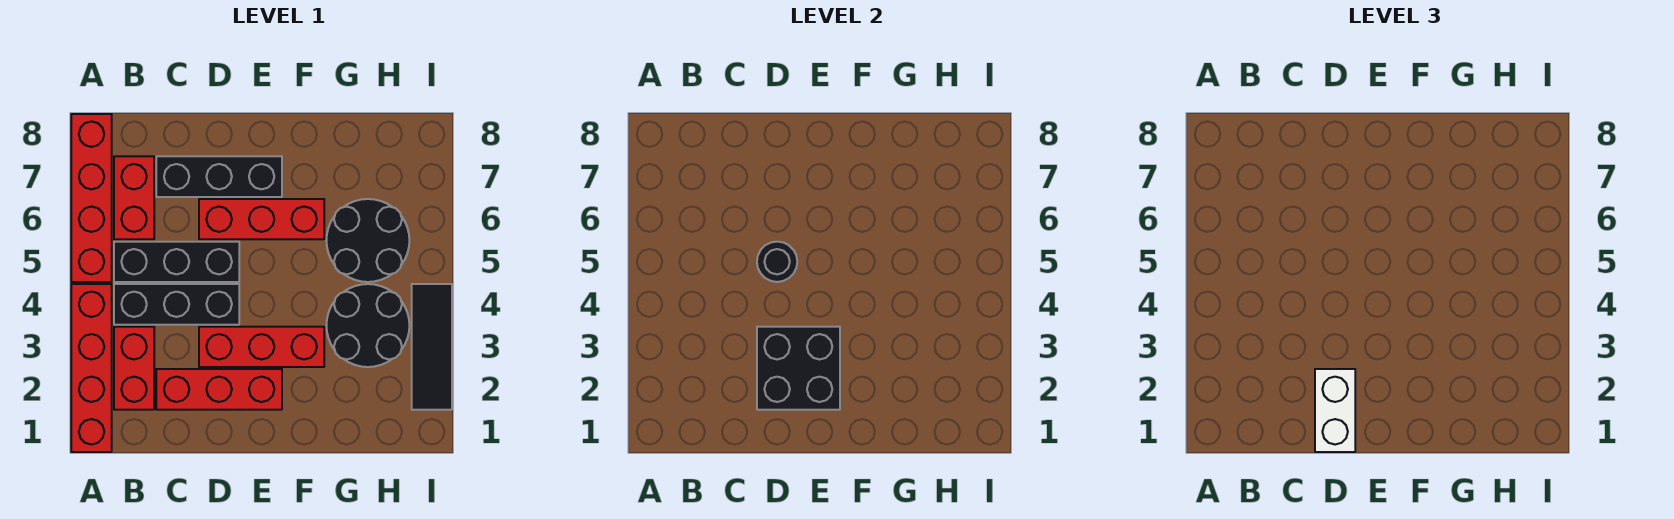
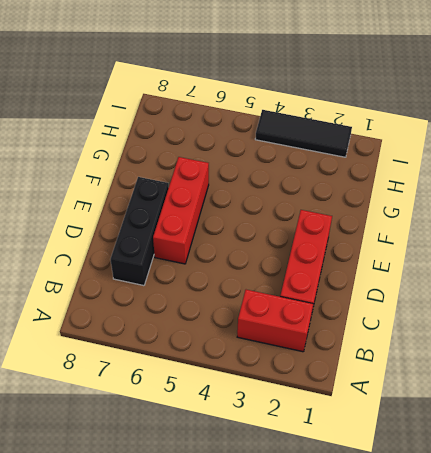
none -> red 1x4 brick [71,284,112,452]
none -> red 1x4 brick [71,114,112,282]
none -> black 1x3 brick [114,284,239,325]

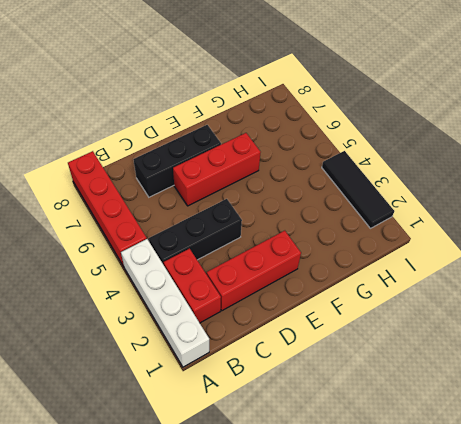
white 1x4 brick [121,239,209,367] -> red 1x4 brick [71,284,112,452]
none -> black 1x3 brick [114,242,239,282]
none -> red 1x2 brick [114,156,154,239]
none -> red 1x3 brick [199,327,324,367]

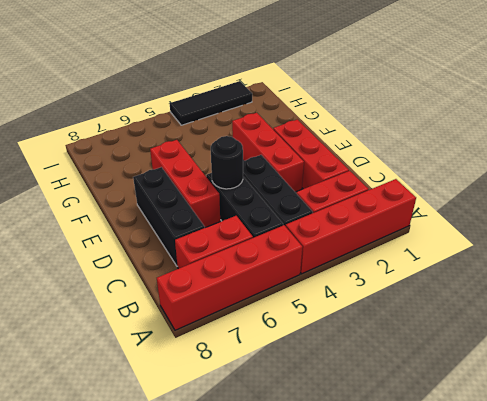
none -> black 2x2 round brick [326,284,409,367]
none -> black 2x2 round brick [326,199,409,282]
none -> black 2x2 brick [757,327,840,410]

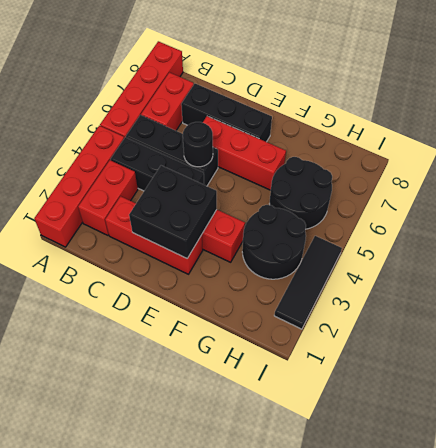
none -> white 1x2 brick [1315,369,1355,452]

